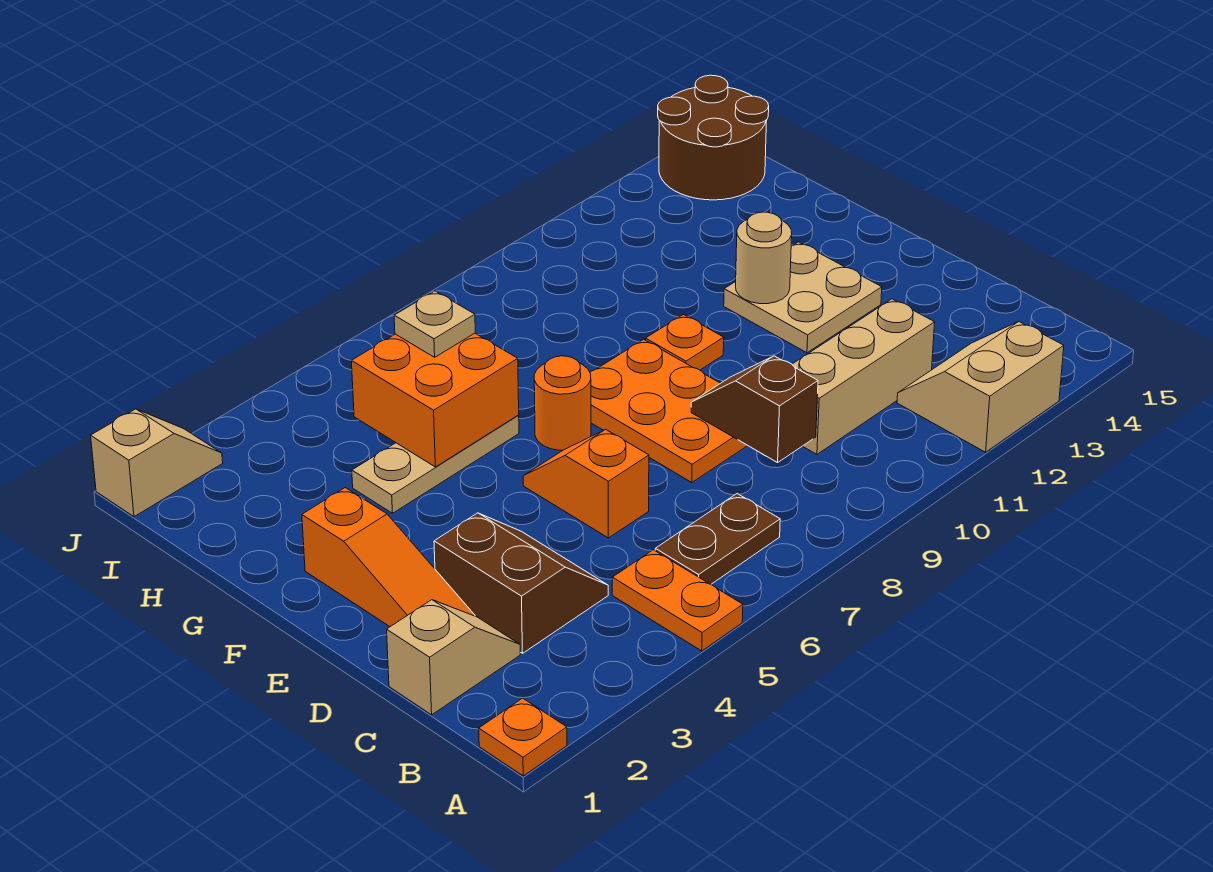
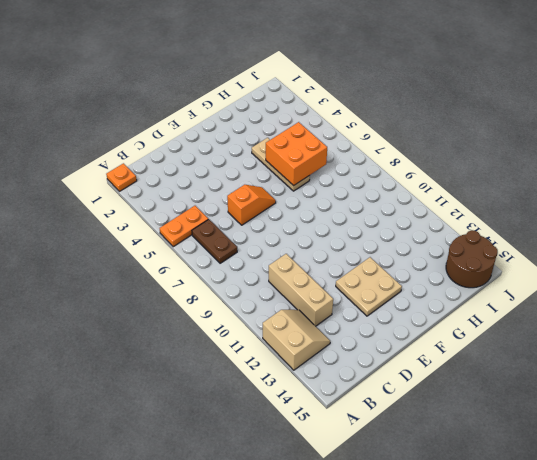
none -> tan 1x2 slope [387,600,520,715]
none -> brown 2x2 slope [434,513,608,653]
none -> orange 1x3 slope [302,488,475,627]

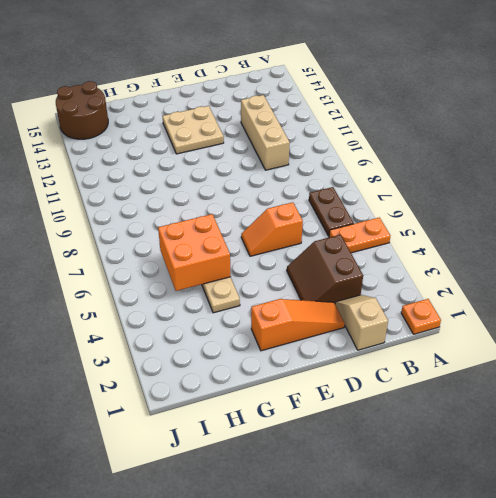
brown 2x2 slope [287,235,363,303] -> brown 2x2 slope turned to [434,513,608,653]
none -> tan 2x2 slope [897,322,1064,452]
none -> orange 2x3 plate [590,339,748,483]
none -> orange 1x1 round brick [534,356,591,450]

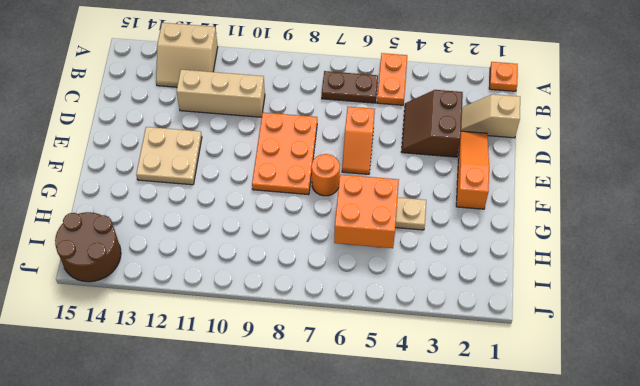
none -> orange 1x1 plate [646,315,724,370]
none -> tan 1x2 slope [91,409,223,517]
none -> brown 1x2 slope [691,356,818,463]

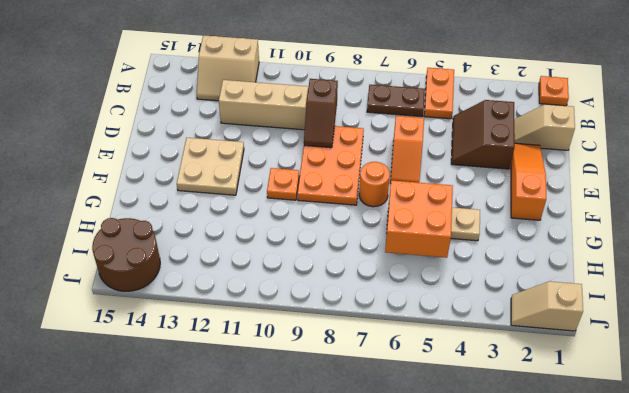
none -> tan 1x1 round brick [736,212,792,304]
none -> tan 1x1 plate [394,291,475,357]

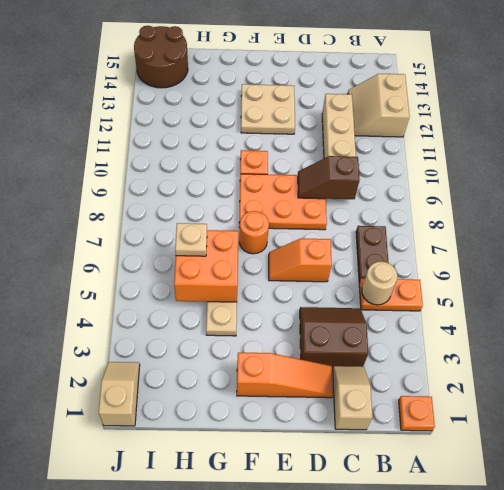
tan 1x1 round brick [362,262,398,305] -> tan 1x1 round brick moved to [736,212,792,304]

